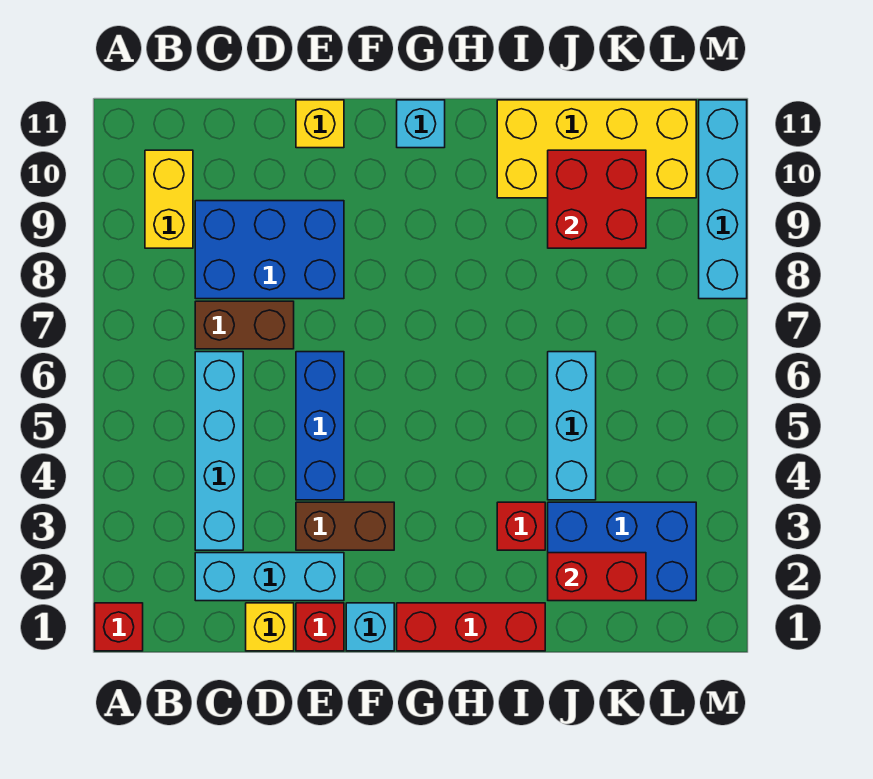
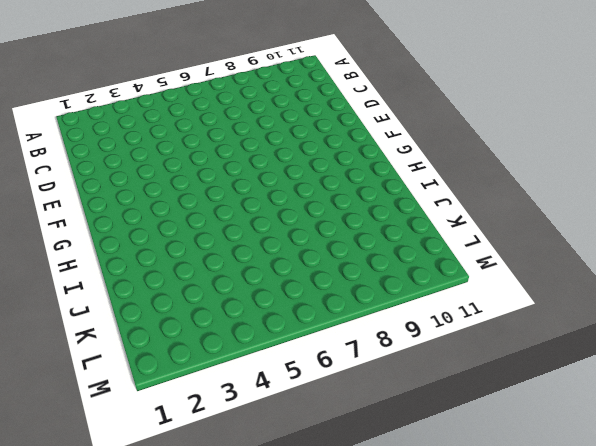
none -> red 1x1 brick [95,603,143,651]
none -> yellow 1x2 brick [145,150,193,248]
none -> cyan 1x3 brick [195,553,344,601]

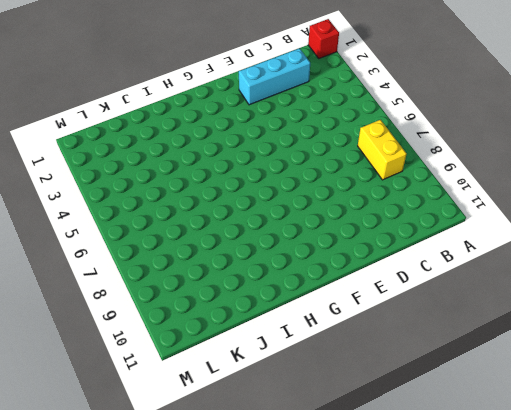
yellow 1x2 brick [358,120,406,180] -> yellow 1x2 brick moved to [145,150,193,248]
none -> cyan 1x4 brick [195,352,243,550]
none -> brown 1x2 brick [195,301,294,349]
none -> blue 2x3 brick [195,201,344,299]

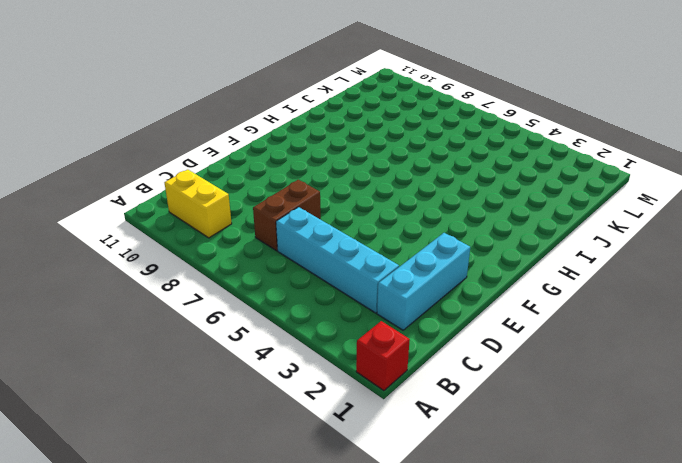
none -> blue 2x3 brick [195,201,344,299]
none -> yellow 1x1 brick [246,603,294,651]
none -> red 1x1 brick [296,603,344,651]

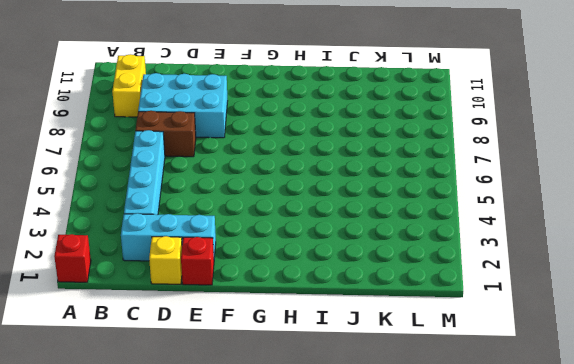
cyan 2x3 brick [138,73,227,138] -> blue 2x3 brick [195,201,344,299]
none -> brown 1x2 brick [296,502,394,550]
none -> blue 1x3 brick [296,352,344,500]
none -> yellow 1x1 brick [296,100,344,148]

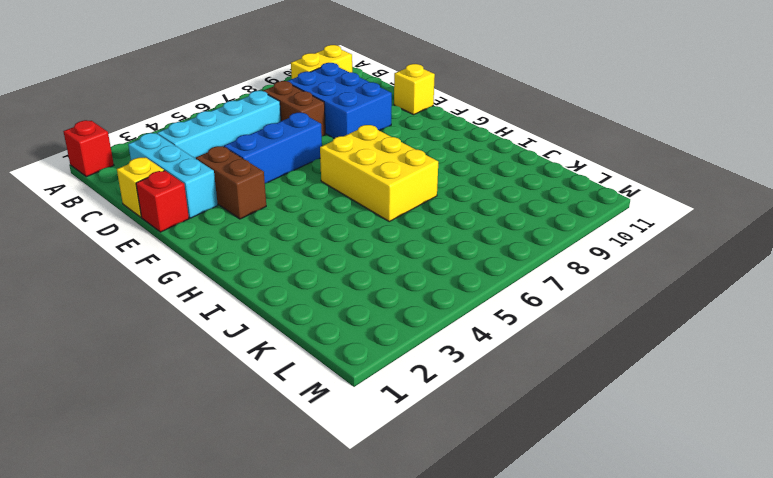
yellow 2x3 brick [320,125,438,221] -> none
none -> cyan 1x1 brick [346,603,394,651]
none -> red 1x3 brick [397,603,545,651]
none -> cyan 1x1 brick [397,100,445,148]

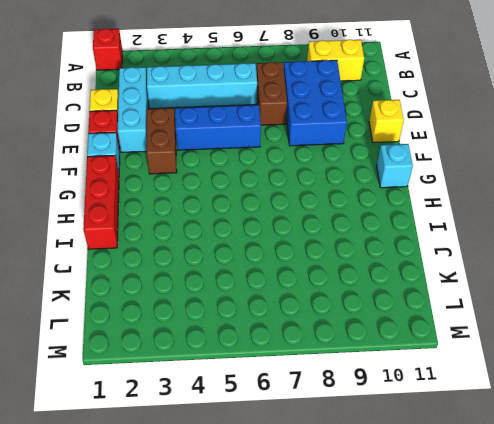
none -> red 1x1 brick [497,502,545,550]
none -> yellow 2x4 brick [497,100,696,198]
none -> blue 2x3 brick [548,502,696,601]

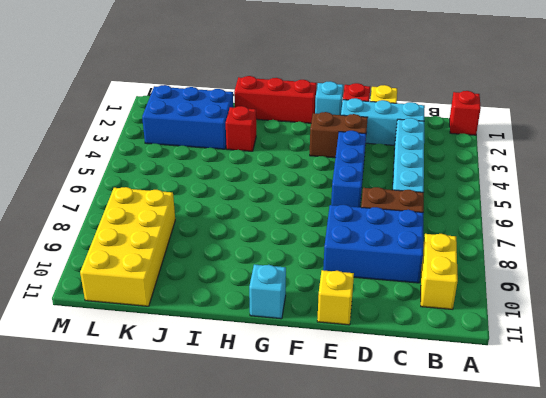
yellow 2x4 brick [80,187,175,306] -> yellow 2x4 brick turned to [497,100,696,198]
none -> cyan 1x3 brick [548,352,596,500]
none -> cyan 1x4 brick [699,100,747,299]
none -> red 1x2 brick [548,553,646,601]

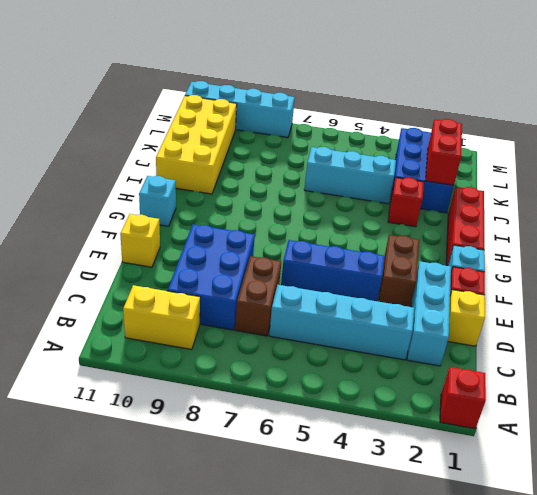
none -> red 2x2 brick [548,150,646,248]

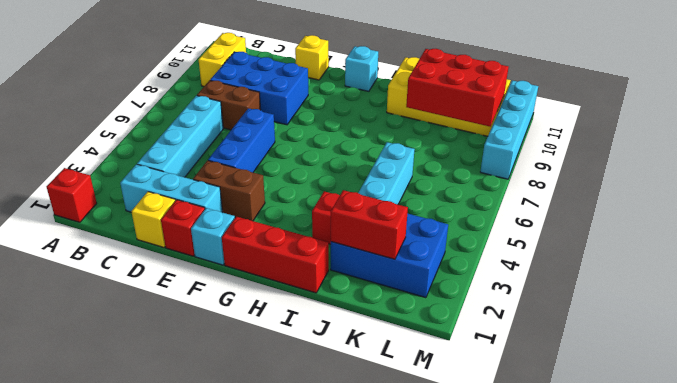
red 2x3 brick [406,49,508,126] -> red 2x2 brick [548,150,646,248]

